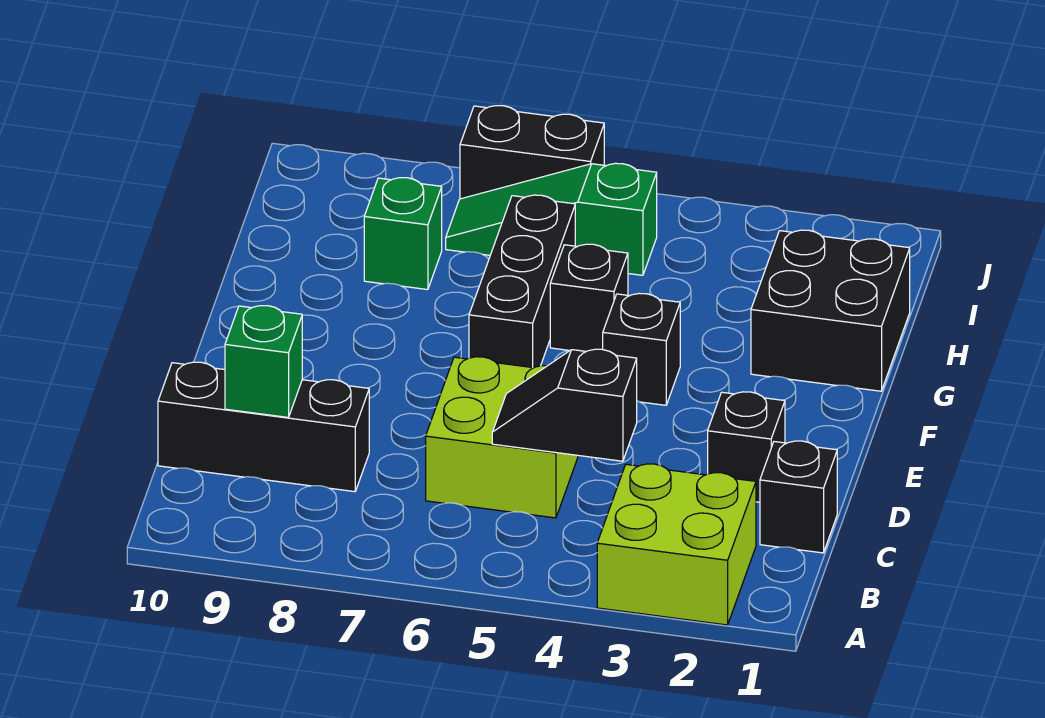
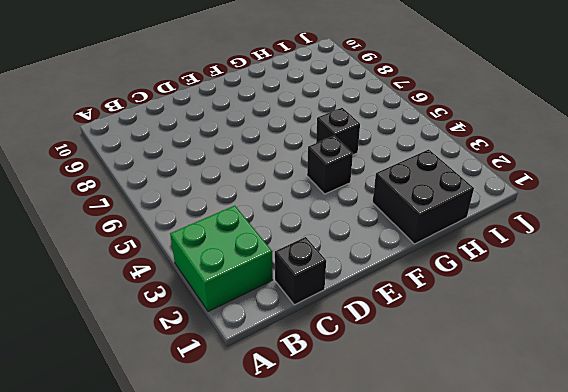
green 2x2 brick [170,206,273,311] -> lime 2x2 brick [597,464,756,625]
none -> lime 2x2 brick [426,357,578,518]
none -> black 1x3 brick [158,362,369,492]
none -> black 1x1 brick [708,392,785,502]

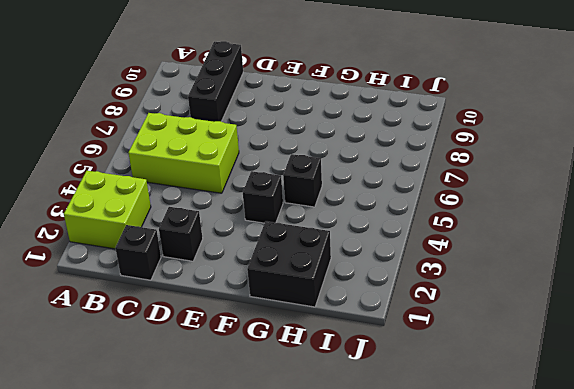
lime 2x3 brick [129,113,239,193] -> lime 2x2 brick [426,357,578,518]
none -> black 1x3 brick [469,195,575,368]
none -> green 1x1 brick [364,178,442,290]
none -> green 1x3 slope [446,163,657,275]

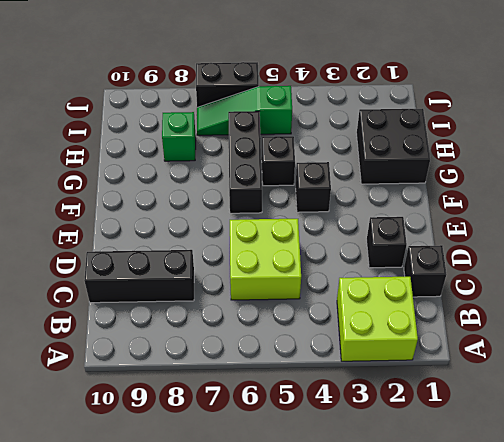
none -> black 1x2 slope [492,349,637,461]
none -> green 1x1 brick [225,306,302,417]

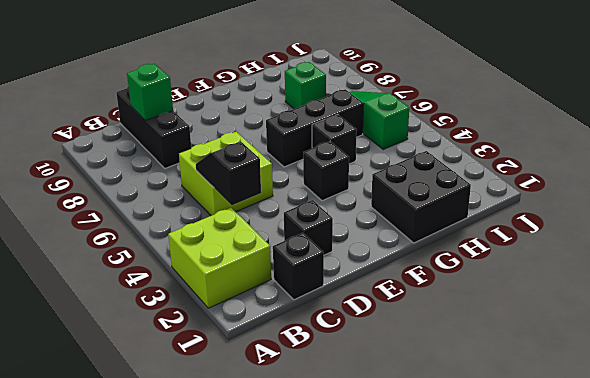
none -> black 1x2 brick [460,106,604,199]

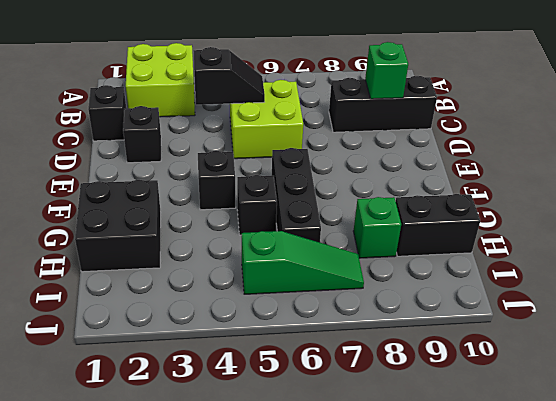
black 1x2 brick [396,194,480,256] -> black 1x2 brick moved to [460,106,604,199]

